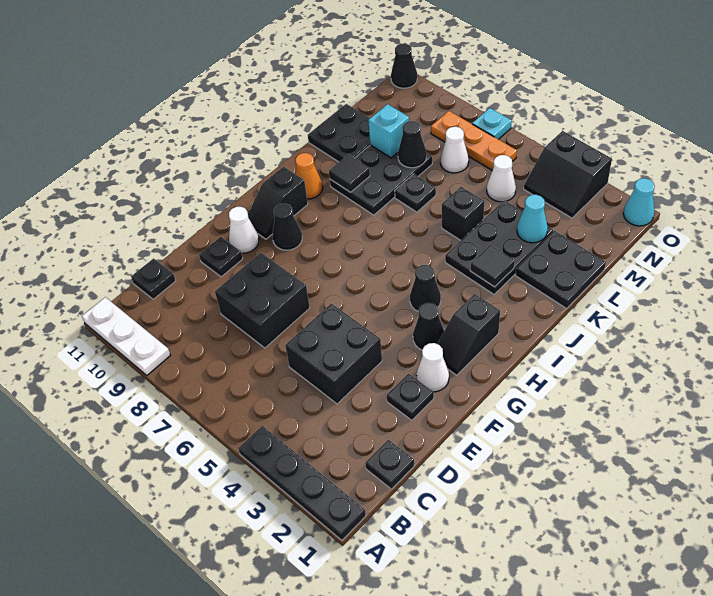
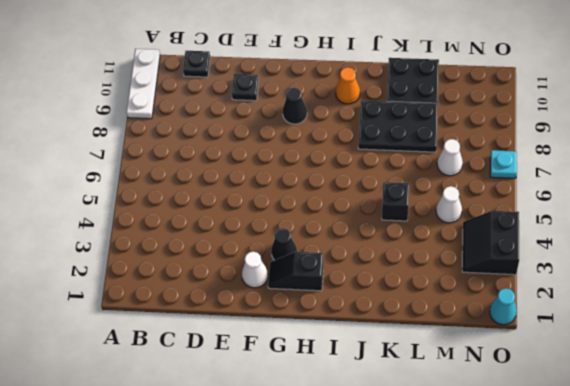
none -> black 1x4 plate [238,426,366,540]
none -> black 1x1 plate [365,440,414,489]
none -> black 2x2 brick [285,304,382,404]
none -> black 2x2 brick [215,253,310,348]

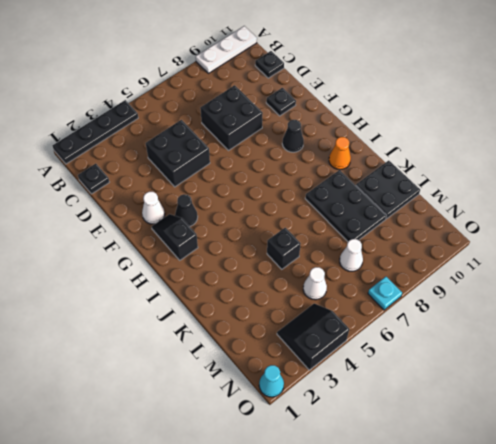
none -> black 1x1 plate [387,374,434,420]
none -> white 1x1 cone [229,207,259,253]
none -> black 1x2 slope [248,167,308,239]
none -> black 1x1 cone [410,265,441,311]

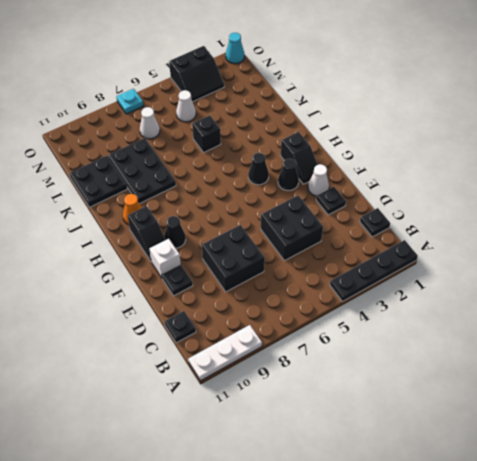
white 1x1 brick [150,239,181,278] -> white 1x1 cone [229,207,259,253]
none -> black 2x3 plate [445,200,553,294]
none -> black 2x2 plate [516,231,606,308]
none -> black 1x1 plate [395,174,436,212]
none -> orange 1x3 plate [431,111,517,170]

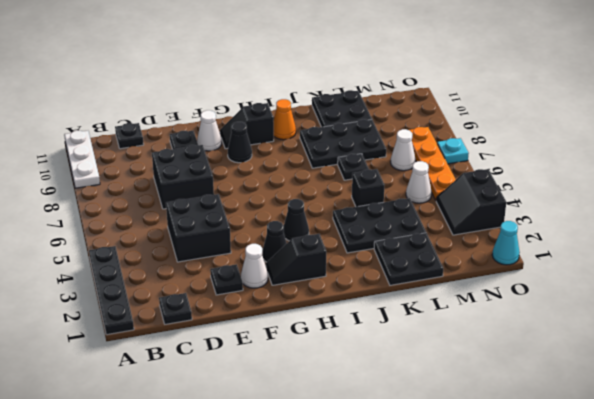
orange 1x4 plate [409,127,456,200] -> orange 1x3 plate [431,111,517,170]
none -> black 1x1 cone [391,44,417,88]
none -> black 1x1 tile [470,245,515,287]
none -> black 1x1 tile [329,155,370,192]
none -> cyan 1x1 cone [517,195,548,243]

